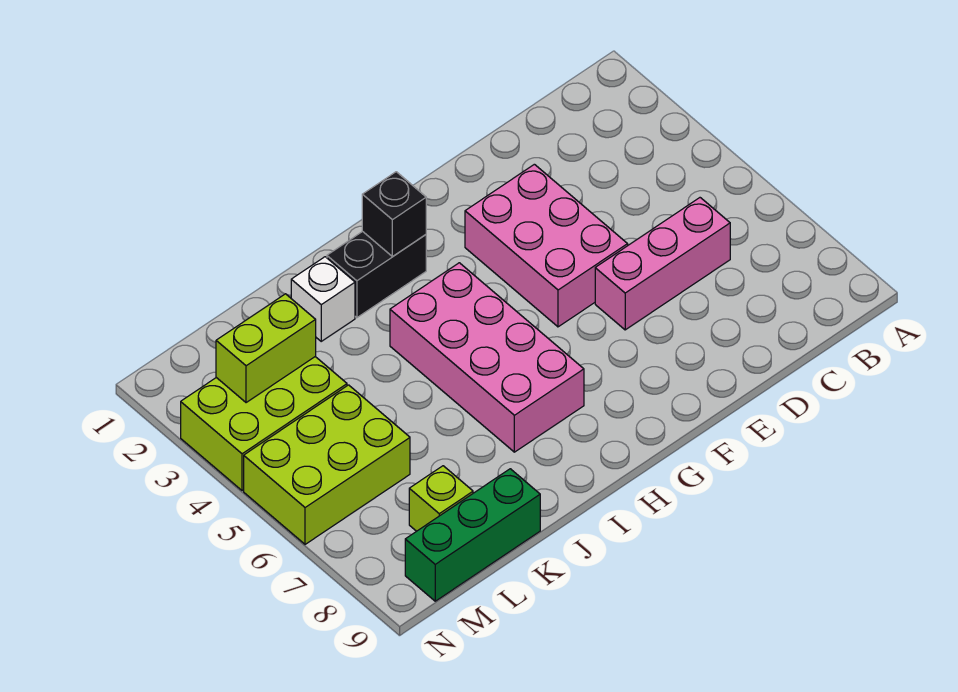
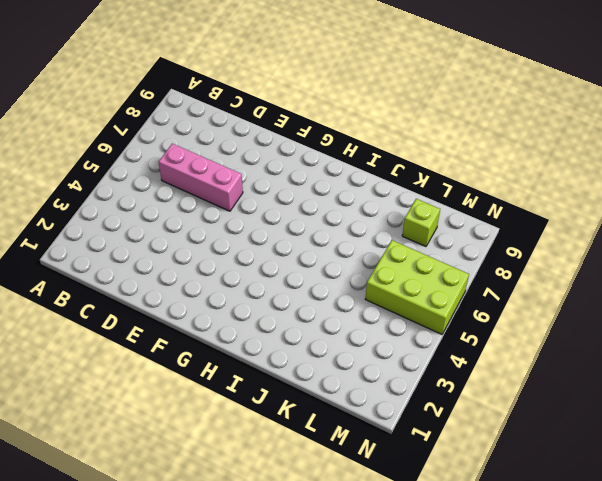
none -> pink 2x3 brick [465,164,628,327]
none -> black 1x2 brick [327,231,426,318]

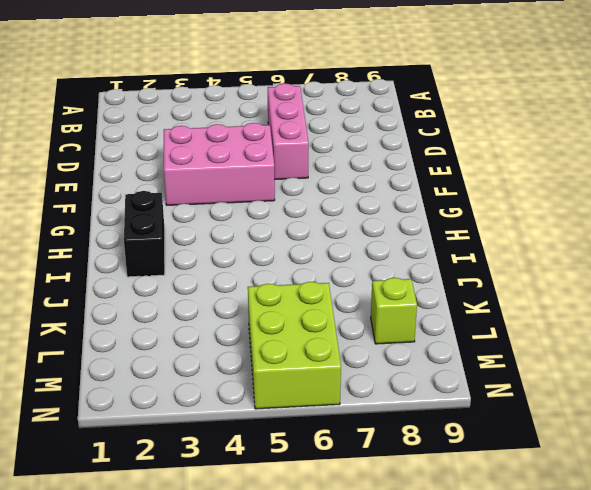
none -> pink 2x4 brick [390,263,584,452]
none -> white 1x1 brick [291,257,355,341]

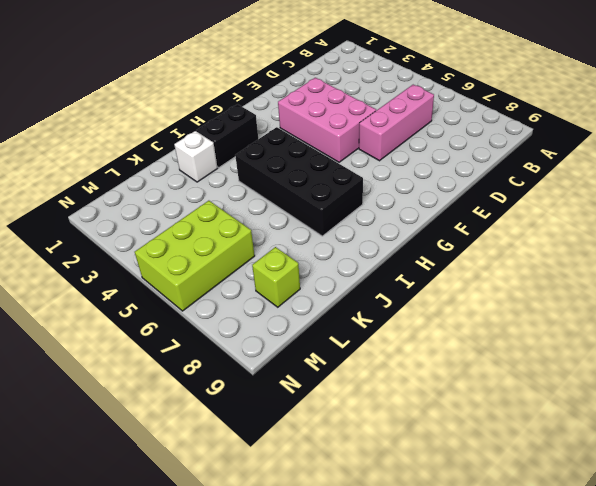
black 2x4 brick [235,127,363,236] -> pink 2x4 brick [390,263,584,452]
none -> green 1x3 brick [405,469,540,601]
none -> lime 2x3 brick [181,357,347,491]

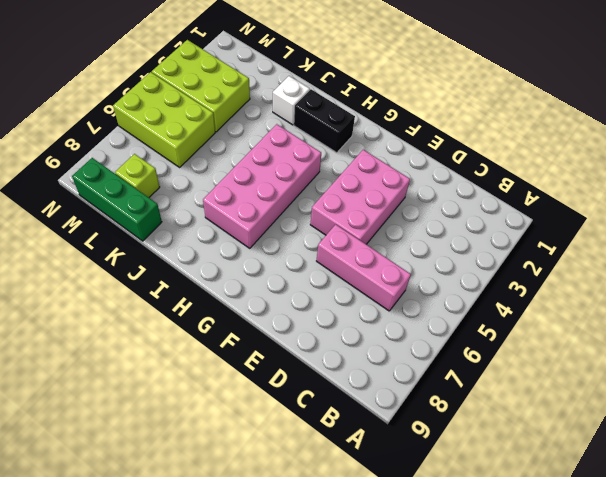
none -> black 1x1 brick [362,172,426,256]
none -> lime 1x2 brick [216,294,316,403]

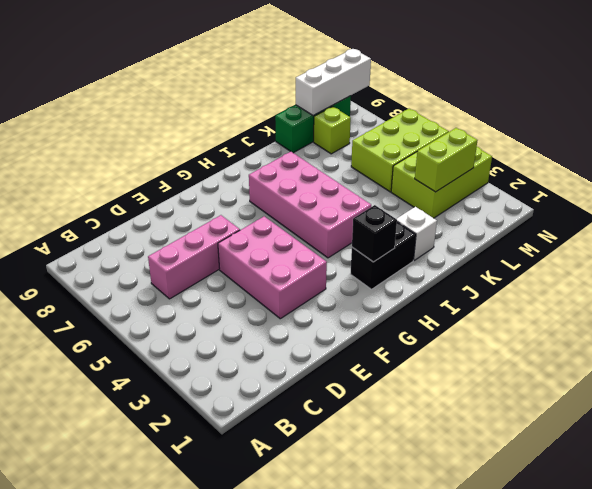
white 1x3 brick [296,49,371,116] -> none

